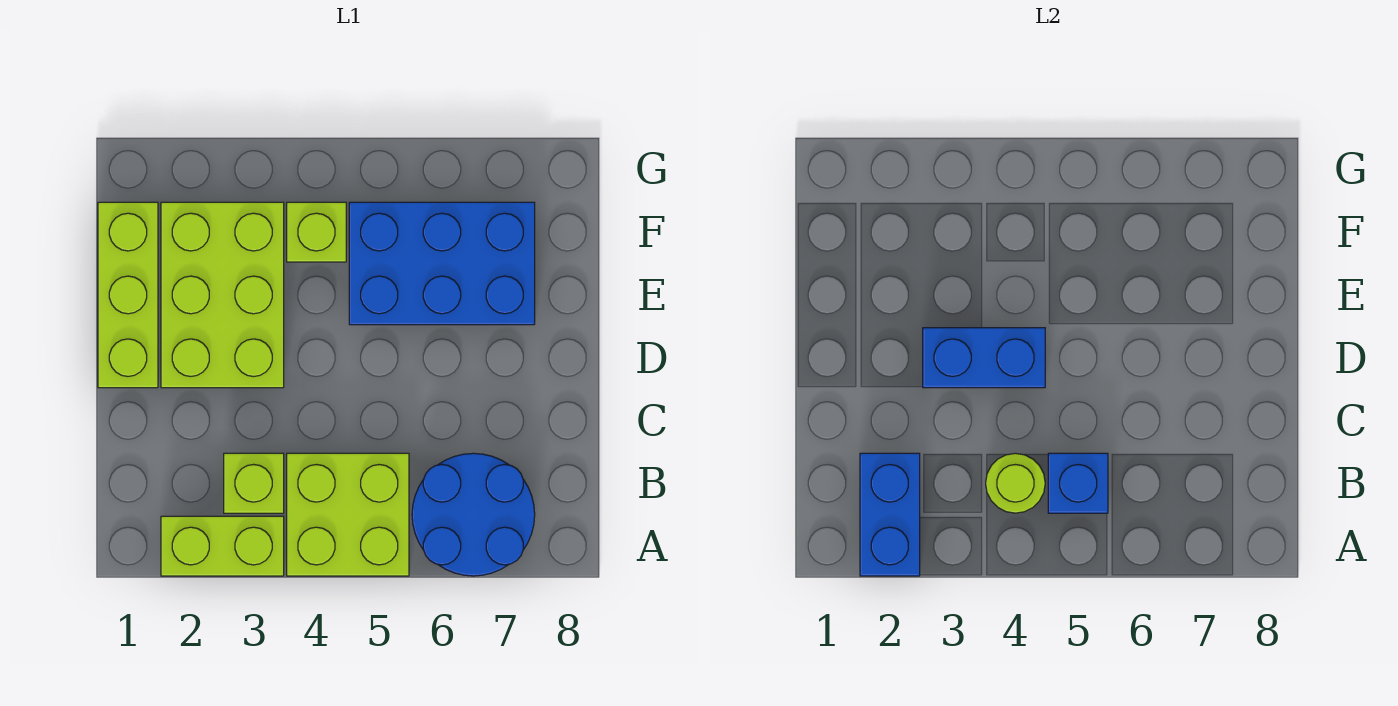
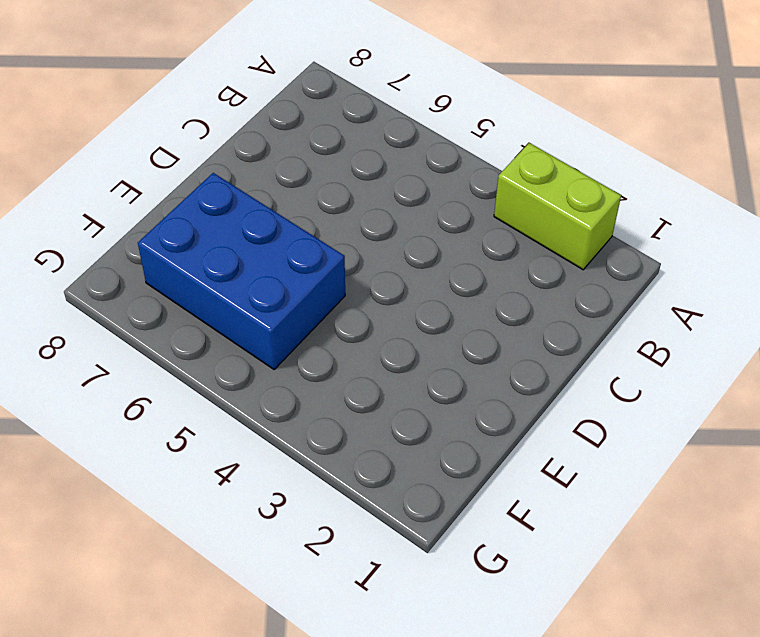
none -> lime 2x2 brick [287,453,409,576]
none -> blue 2x2 round brick [412,453,535,576]
none -> lime 1x1 brick [224,453,284,513]

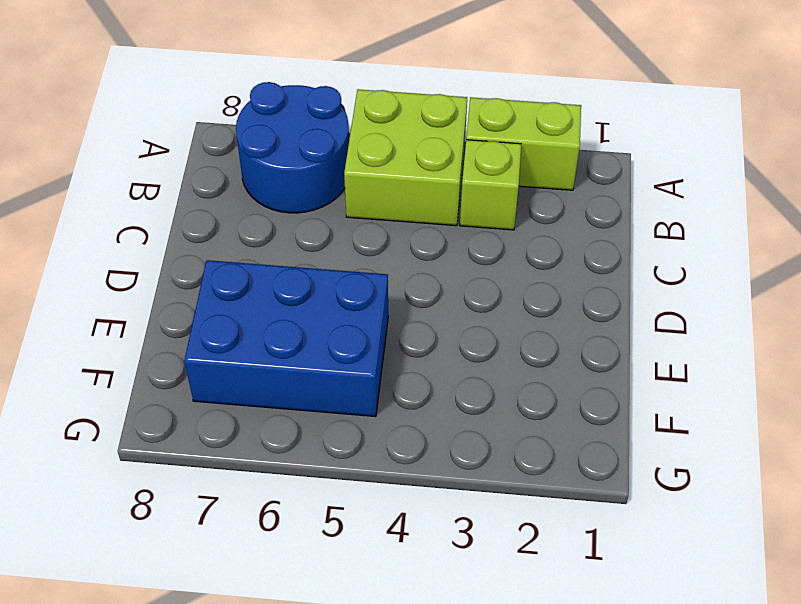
none -> lime 1x3 brick [98,202,158,388]
none -> lime 2x3 brick [161,202,284,388]
none -> lime 1x1 brick [287,202,346,262]

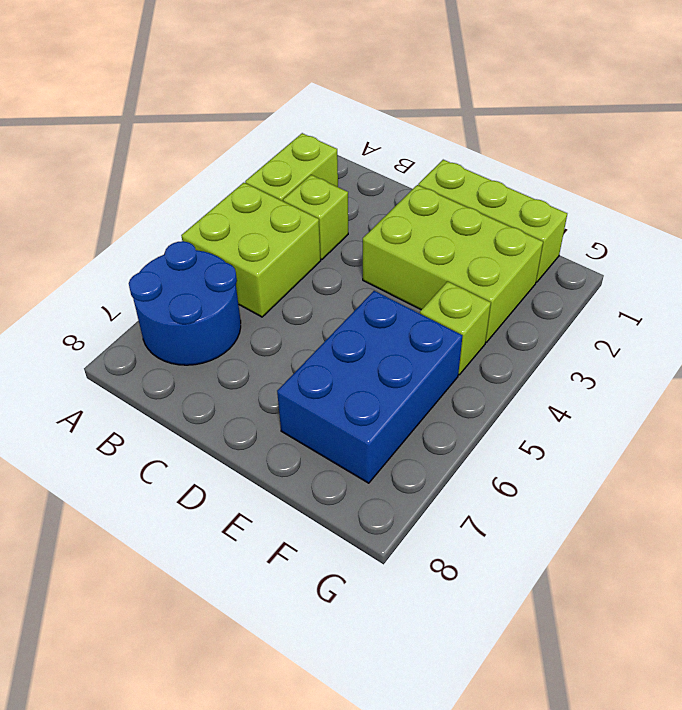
none -> blue 1x2 brick [860,453,920,576]
none -> lime 1x1 round brick [986,453,1045,513]
none -> blue 1x1 brick [1048,453,1108,513]

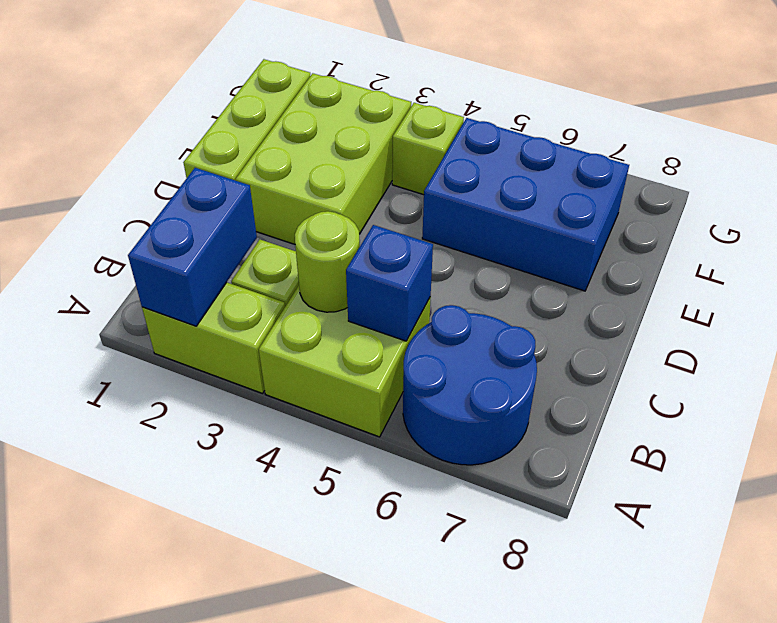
none -> blue 1x2 brick [923,328,1045,388]

